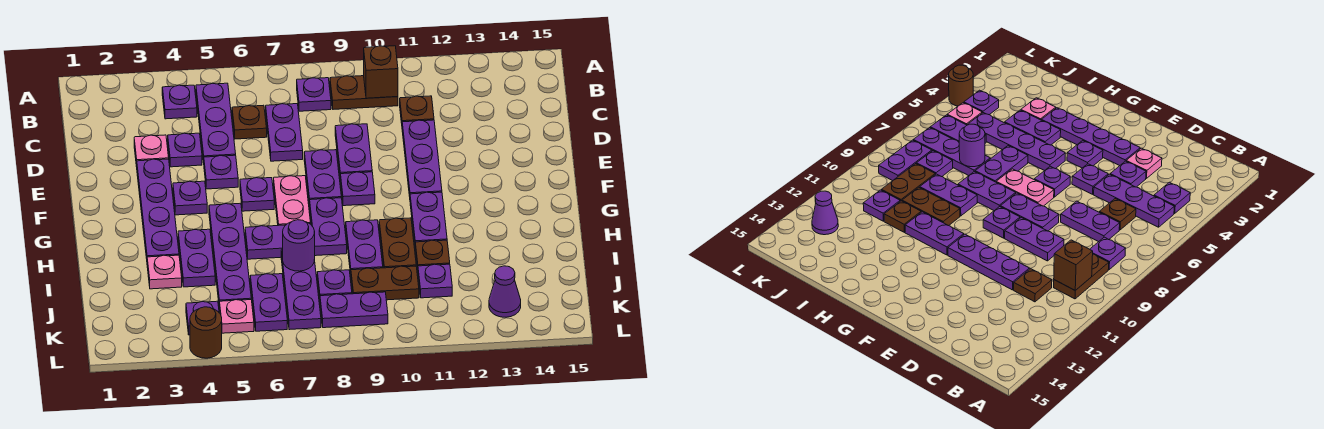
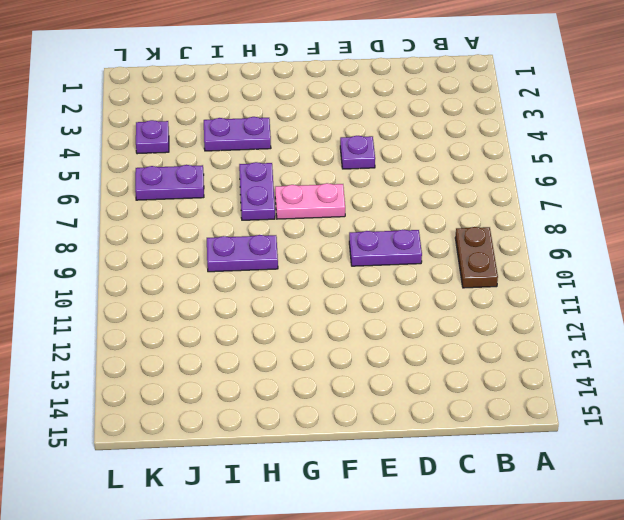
none -> purple 1x1 plate [162,85,197,119]
none -> purple 1x3 plate [196,83,236,163]
none -> purple 1x1 plate [297,78,331,111]
none -> brown 1x1 plate [232,105,267,139]

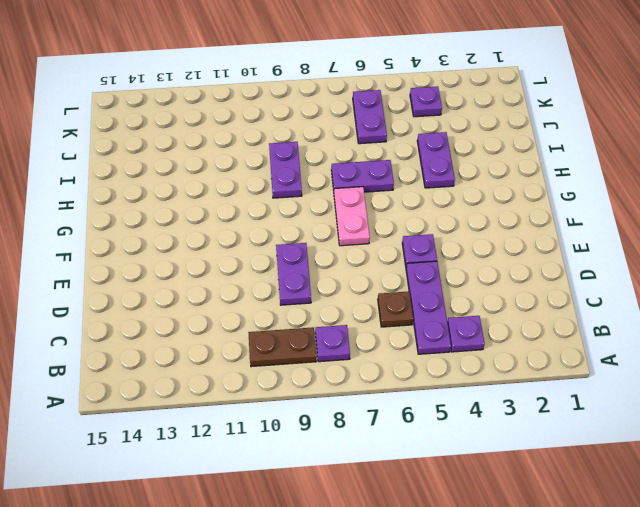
none -> purple 1x2 plate [266,104,303,161]
none -> brown 1x1 plate [400,96,434,123]
none -> pink 1x1 plate [134,135,169,167]
none -> purple 1x1 plate [168,133,202,167]

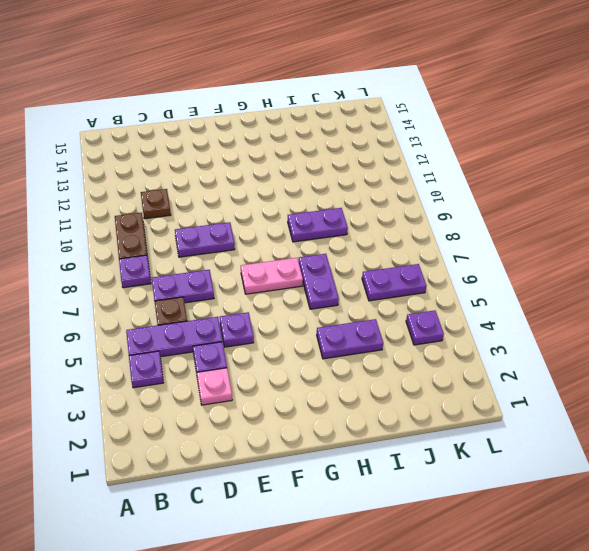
none -> purple 1x3 plate [402,120,442,197]
none -> purple 1x4 plate [137,159,179,259]
none -> purple 1x2 plate [304,150,341,207]
none -> purple 1x1 plate [173,181,207,215]

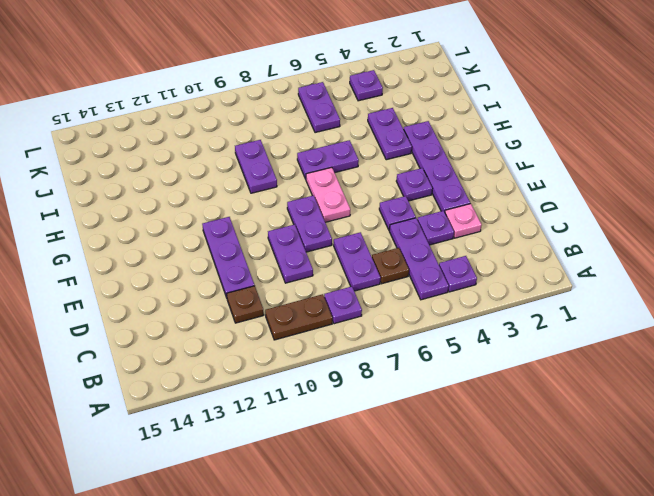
none -> purple 1x1 plate [240,178,274,211]
none -> purple 1x1 plate [341,172,375,206]
none -> purple 1x4 plate [209,203,251,309]
none -> purple 1x2 plate [310,198,347,256]

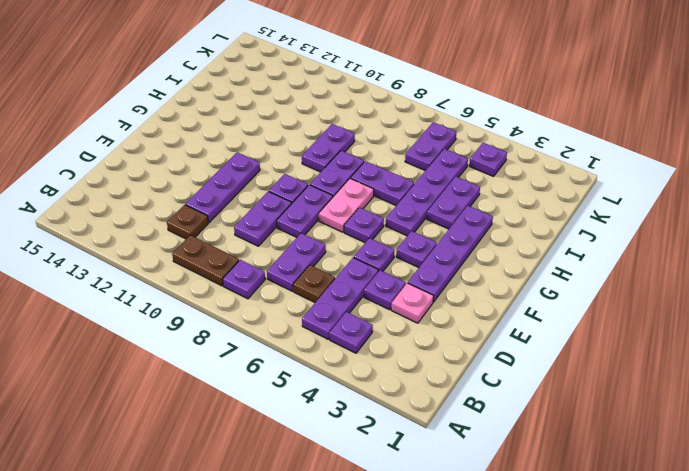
none -> purple 1x2 plate [410,192,447,243]
none -> brown 1x2 plate [379,218,416,268]
none -> pink 1x1 plate [147,255,182,289]
none -> purple 1x3 plate [281,249,321,330]

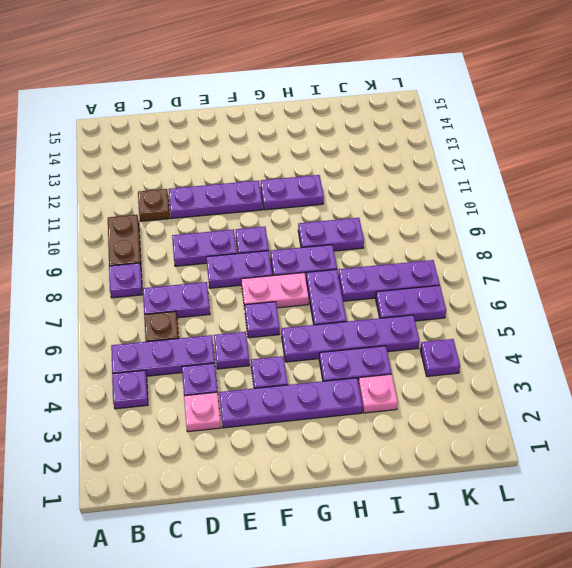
none -> brown 1x2 plate [379,218,416,268]
none -> brown 1x1 plate [415,240,450,270]
none -> purple 1x1 plate [317,270,352,299]
none -> brown 1x2 plate [351,266,419,300]

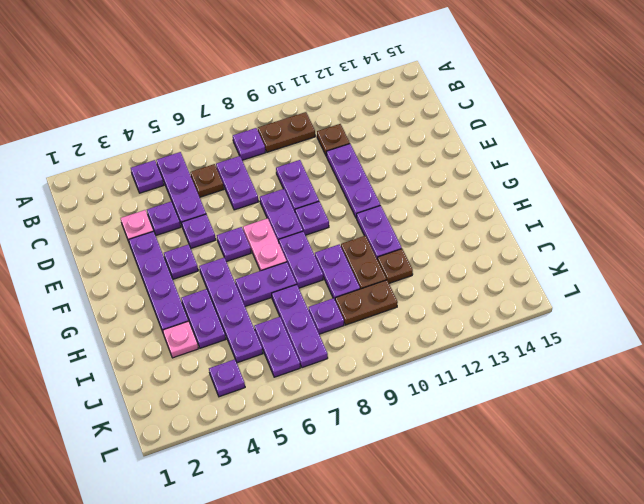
none -> purple 1x1 plate [418,264,452,298]
none -> pink 1x1 plate [220,300,254,333]
none -> purple 1x2 plate [320,292,388,328]
none -> purple 1x1 cone [489,266,521,317]

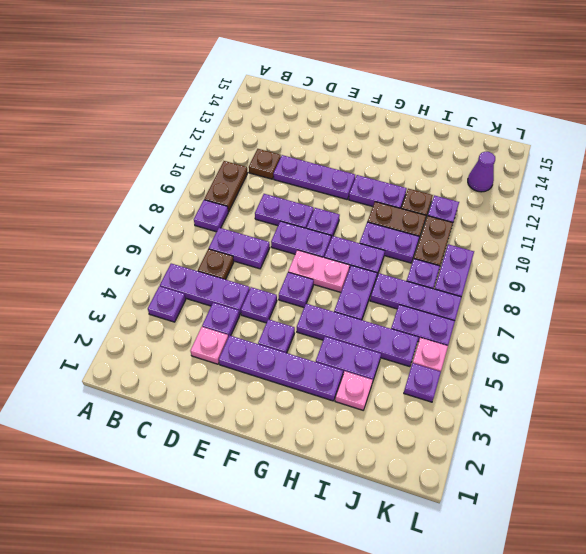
none -> brown 1x1 round brick [190,307,222,358]
none -> brown 1x1 brick [364,46,398,98]
none -> purple 1x1 round brick [283,220,315,271]

